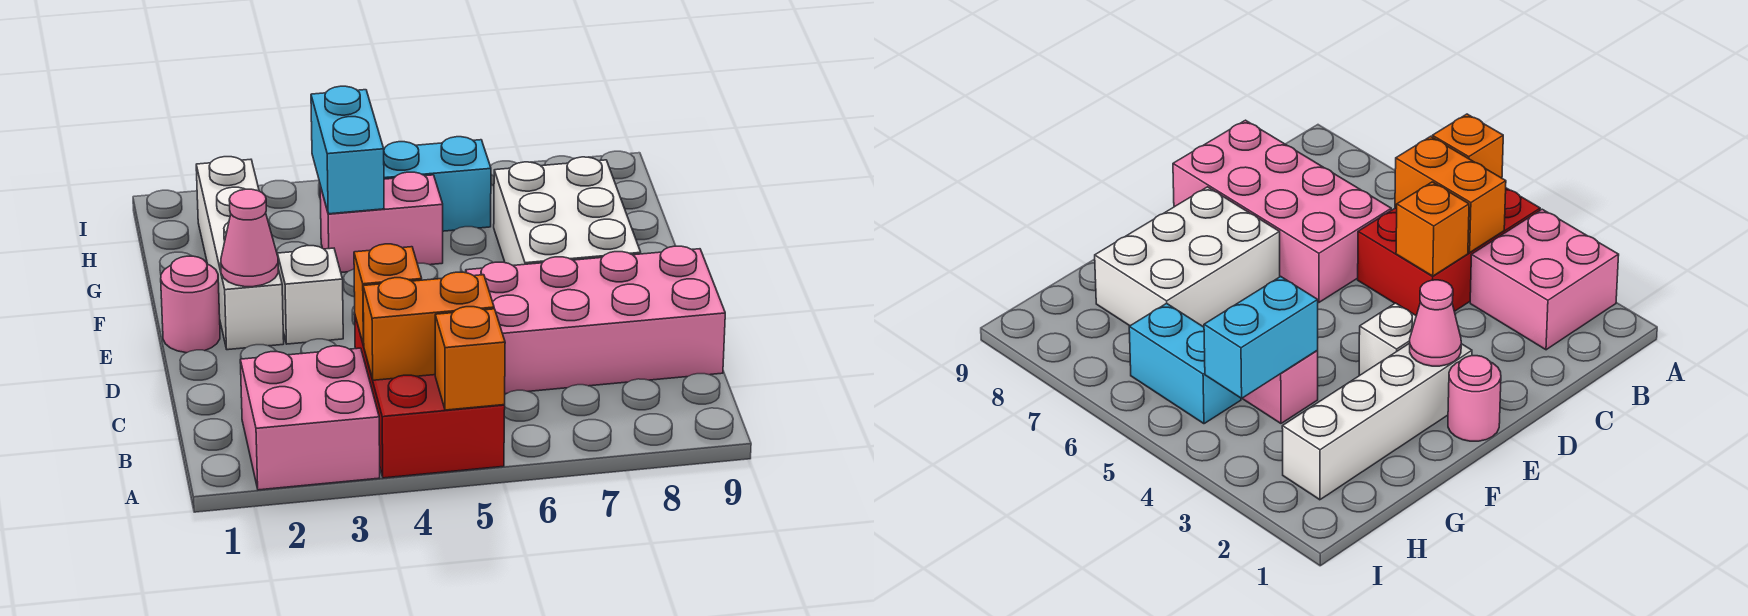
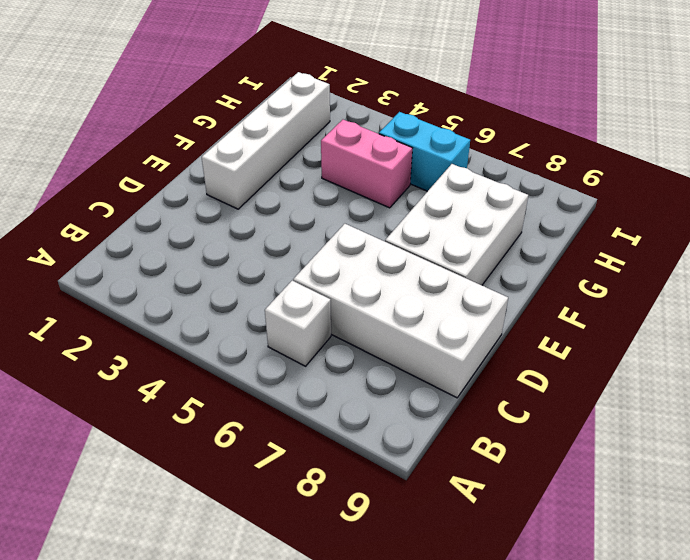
white 1x1 brick [265,281,331,366] -> white 1x1 brick moved to [277,246,343,344]
white 2x4 brick [293,224,508,398] -> pink 2x4 brick [466,246,725,394]
none -> pink 2x2 brick [240,346,380,490]
none -> red 2x3 brick [355,316,505,478]
none -> pink 1x1 round brick [161,256,220,353]

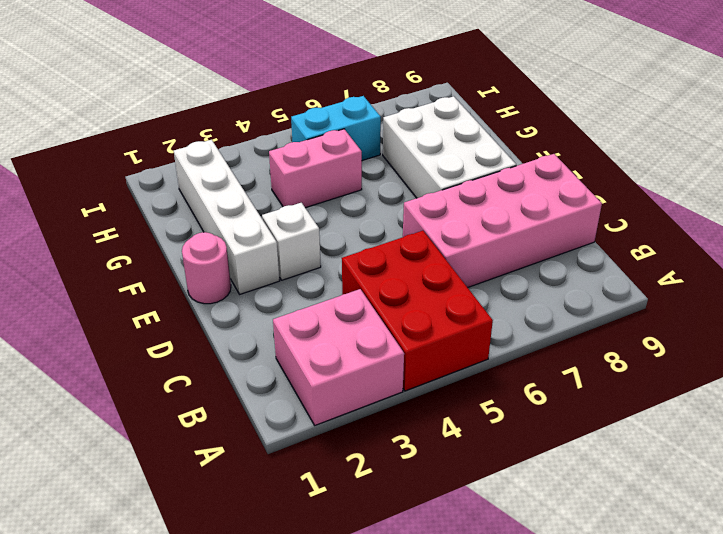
none -> orange 1x1 brick [435,307,505,410]
none -> orange 1x2 brick [363,272,494,380]
none -> orange 1x1 brick [354,244,422,346]

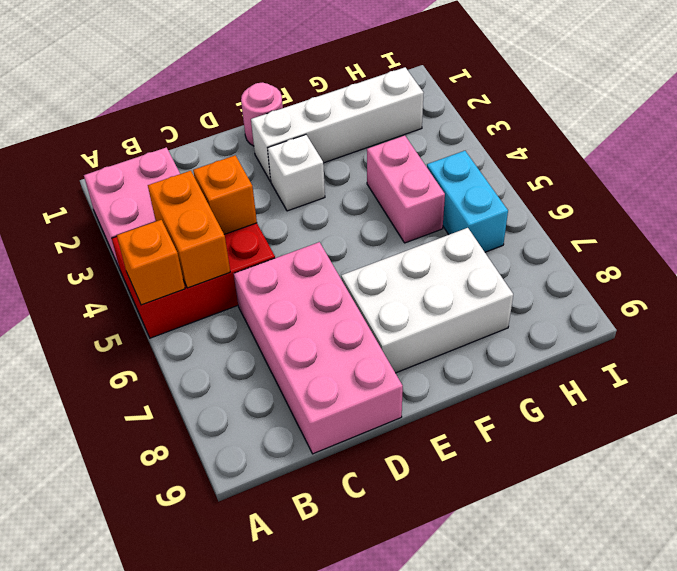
none -> pink 1x1 cone [221,189,278,287]
none -> cyan 1x2 brick [311,86,384,214]

